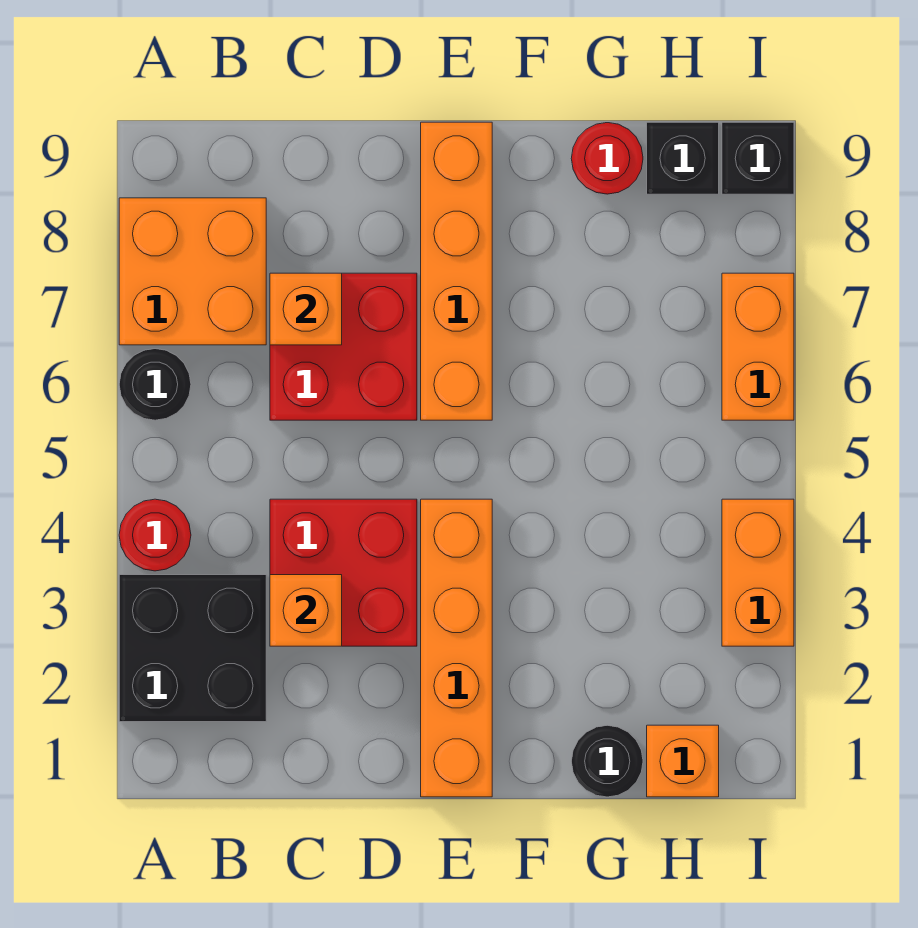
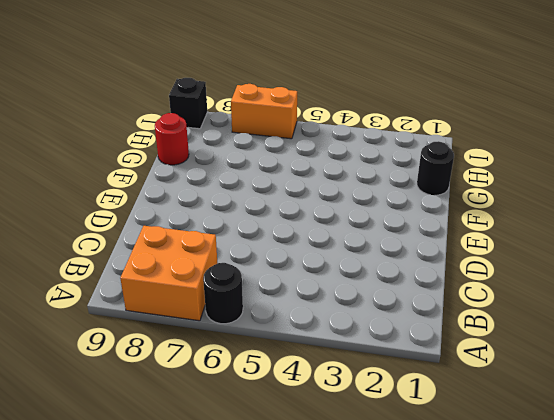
none -> black 2x2 brick [119,575,266,722]
none -> red 1x1 round brick [119,499,191,571]
none -> red 2x2 brick [270,499,417,646]

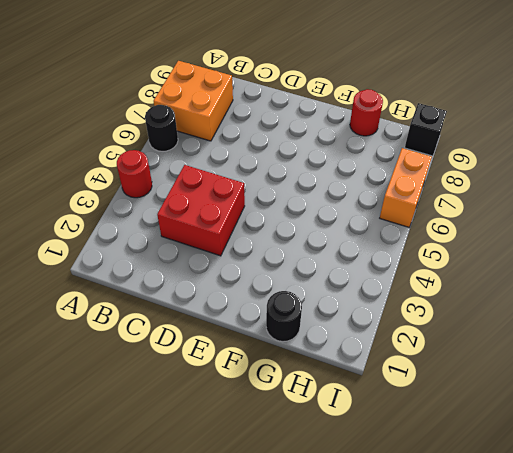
none -> black 2x2 brick [119,575,266,722]
none -> red 2x2 brick [270,273,417,420]
none -> orange 1x4 brick [421,499,492,797]

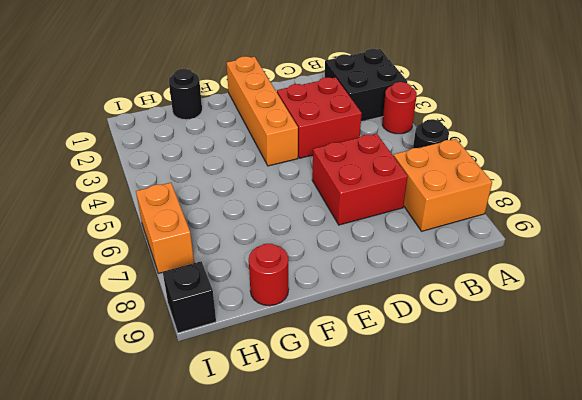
none -> orange 1x4 brick [421,122,492,420]
none -> orange 1x1 brick [647,725,719,797]
none -> black 1x1 brick [647,122,719,194]

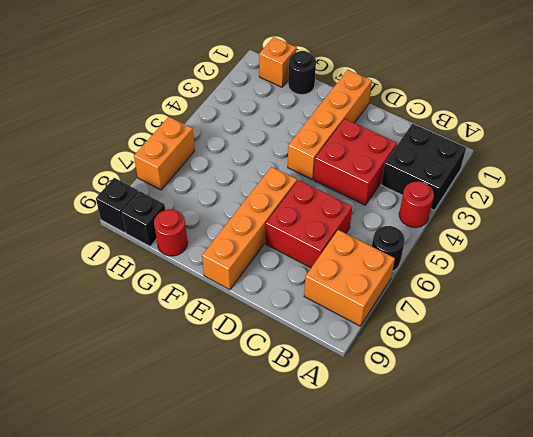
none -> orange 1x2 brick [722,499,794,646]
none -> orange 1x1 brick [270,575,342,646]
none -> orange 1x1 brick [270,273,342,345]

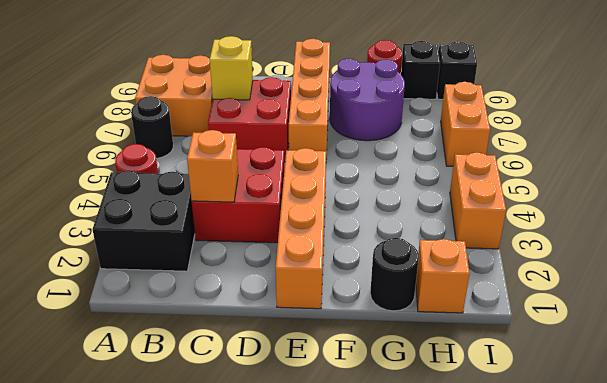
yellow 1x1 brick [210,36,253,100] -> orange 1x1 brick [270,273,342,345]
purple 2x2 round brick [330,59,405,141] -> none

